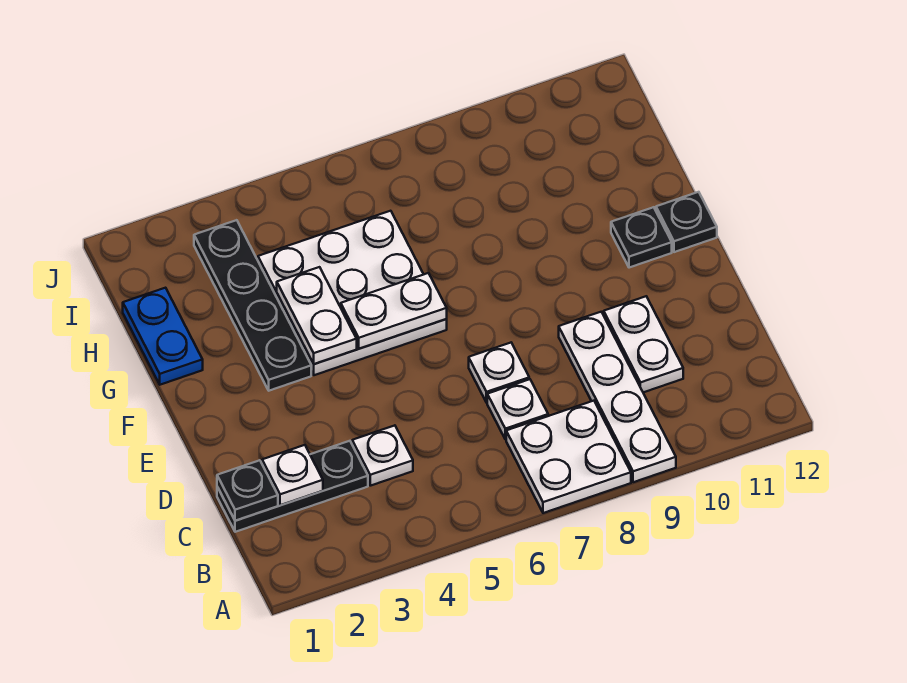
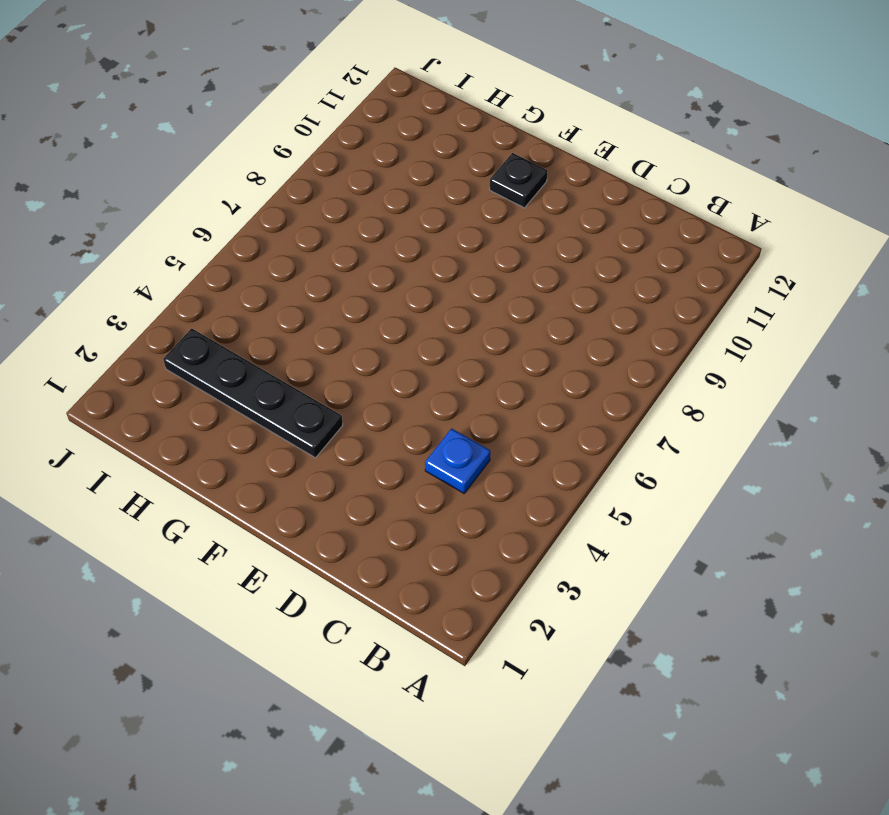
blue 1x1 plate [425,429,490,493] -> white 1x1 plate [352,425,413,486]
none -> white 2x2 plate [506,401,631,513]
none -> white 1x4 plate [559,312,676,482]
none -> black 1x3 plate [217,441,368,532]

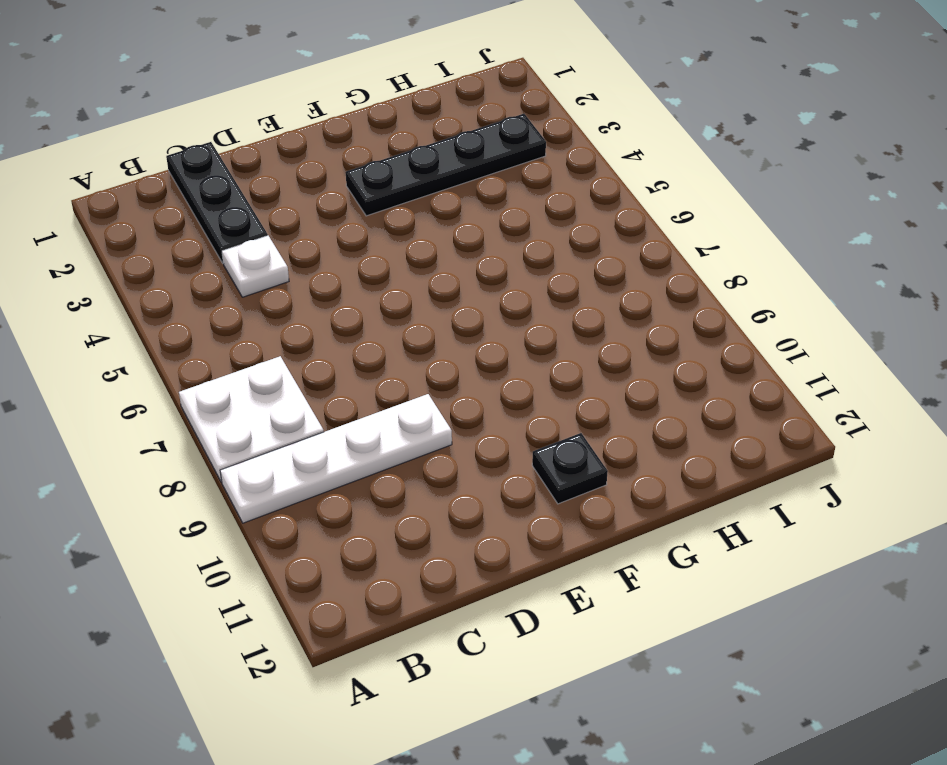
none -> white 1x1 plate [487,379,548,440]
none -> white 1x2 plate [604,296,683,392]
none -> white 1x1 plate [469,343,529,403]

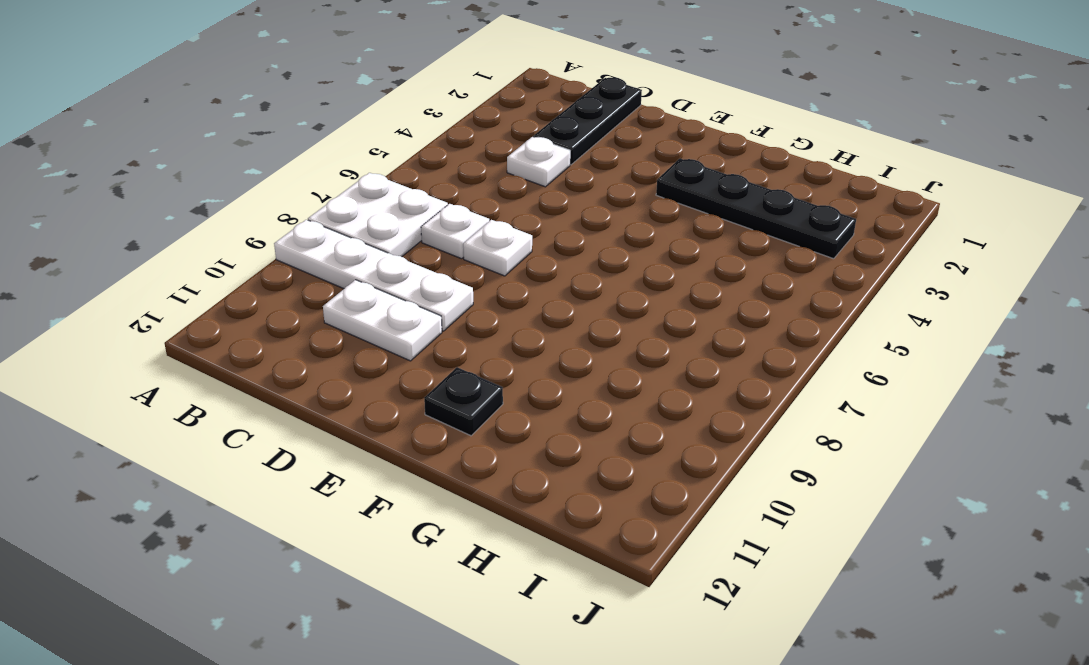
none -> white 3x3 plate [258,211,447,375]
none -> black 1x1 plate [656,192,717,252]
none -> blue 1x2 plate [123,288,203,385]

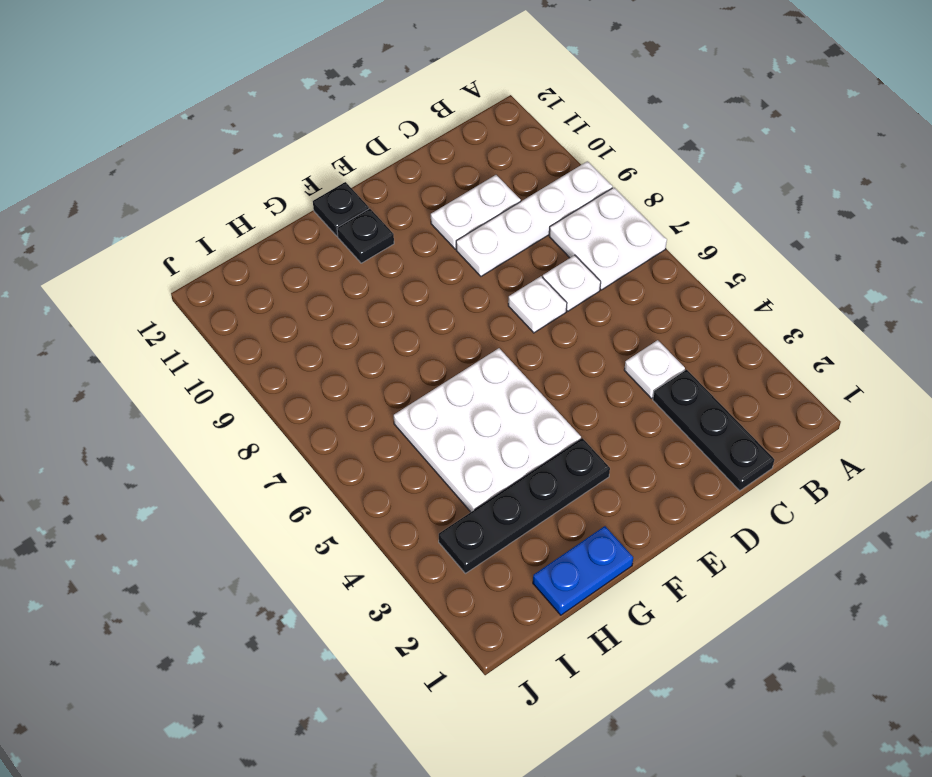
none -> black 1x1 plate [217,460,278,521]
none -> white 1x1 plate [262,445,323,505]
none -> white 1x2 plate [277,267,357,364]

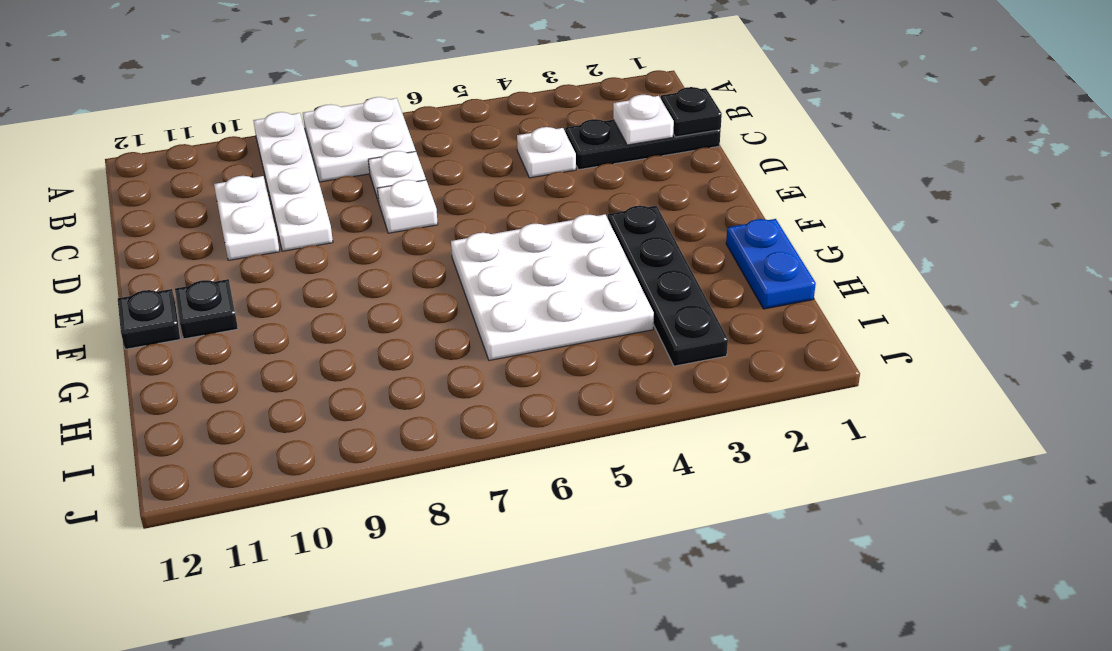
none -> white 1x2 plate [277,267,357,364]
none -> white 1x2 plate [341,273,447,349]

